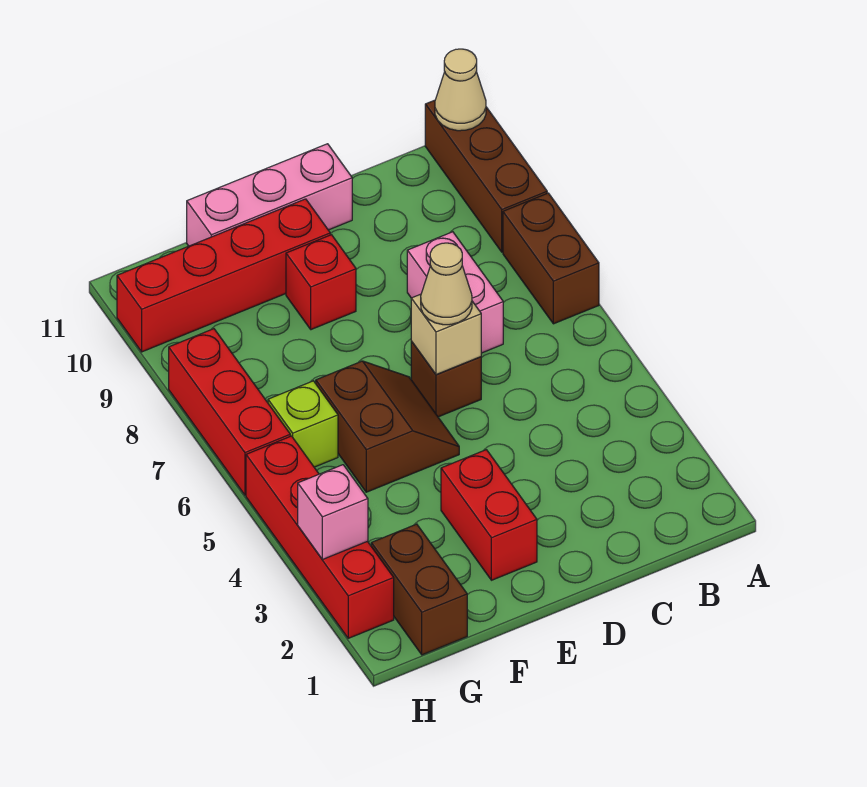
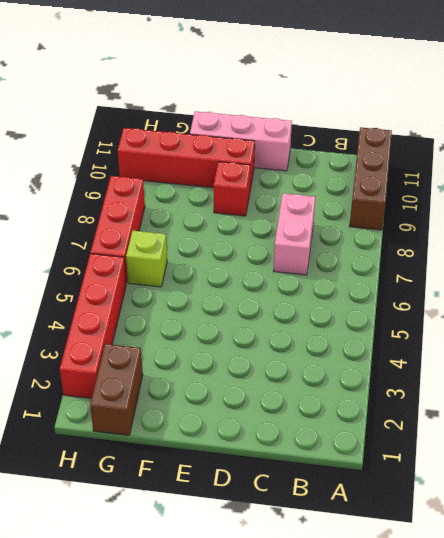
none -> brown 1x2 brick [503,193,599,324]
none -> brown 1x1 brick [411,341,481,417]
none -> red 1x2 brick [441,450,537,580]

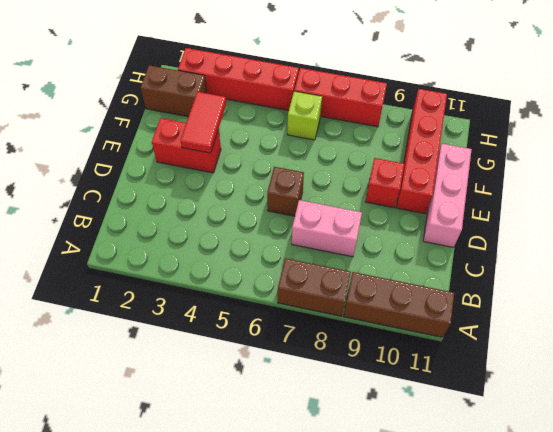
red 1x2 tile [181,92,226,153] -> none
none -> brown 2x2 slope [316,361,459,492]
none -> tan 1x1 cone [435,49,486,131]
none -> tan 1x1 brick [411,294,481,375]

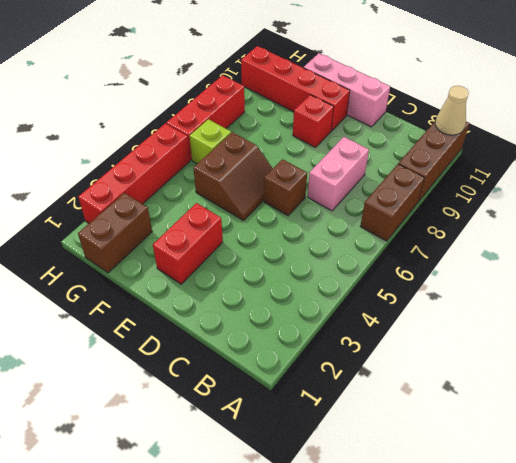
none -> tan 1x1 brick [411,294,481,375]
none -> pink 1x1 brick [298,465,368,560]
none -> tan 1x1 cone [421,243,472,325]

